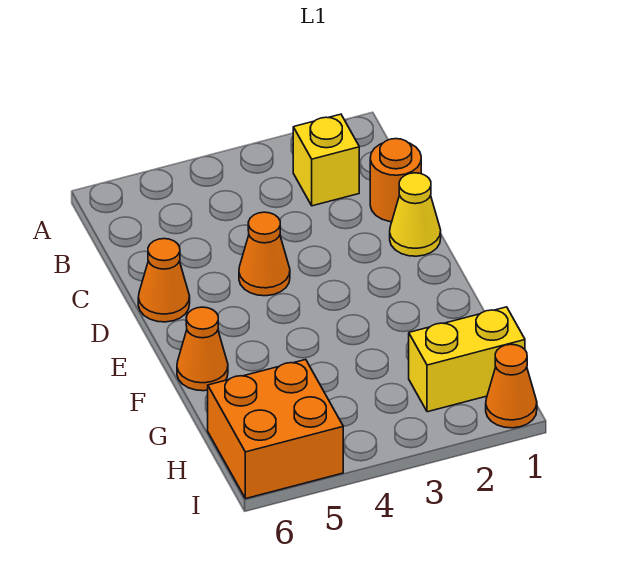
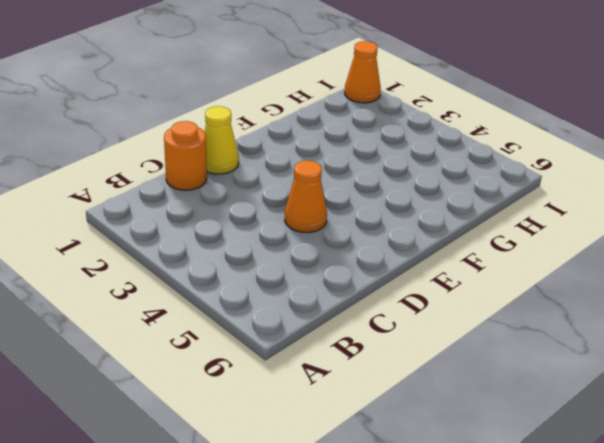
none -> yellow 1x1 brick [293,114,359,206]
none -> orange 1x1 cone [138,239,190,322]

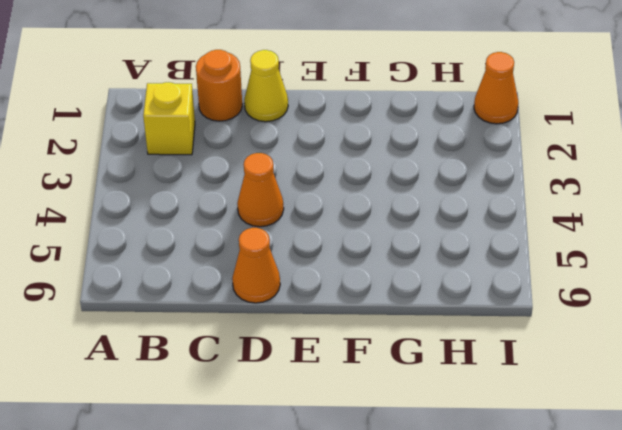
none -> orange 1x1 cone [177,307,228,391]
none -> yellow 1x2 brick [409,307,525,412]

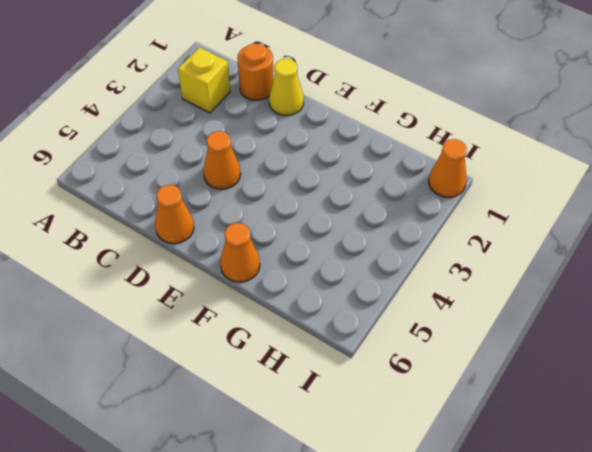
none -> yellow 1x2 brick [409,307,525,412]
none -> orange 2x2 brick [208,360,343,499]

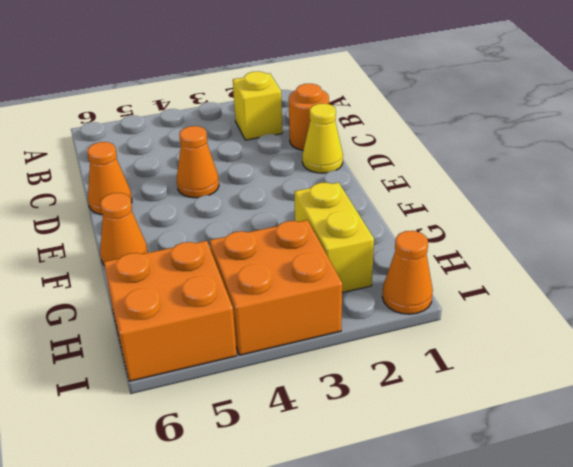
yellow 1x2 brick [294,182,374,293] -> yellow 1x2 brick turned to [409,307,525,412]
orange 2x2 brick [210,220,342,355] -> none

